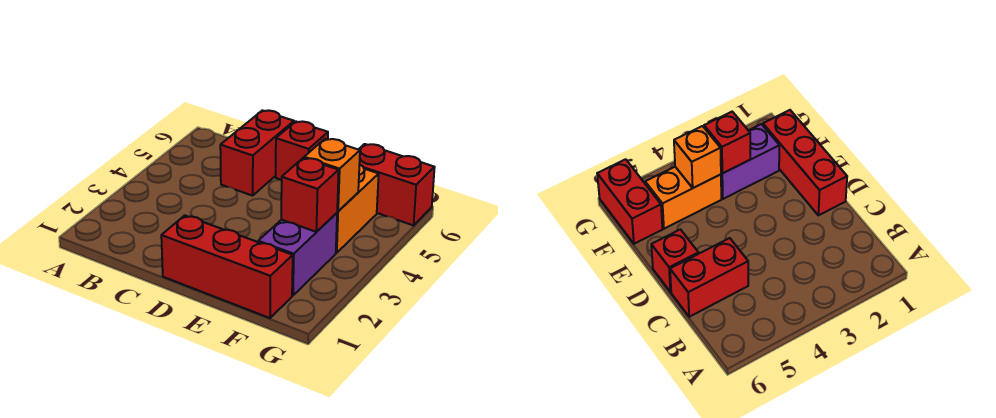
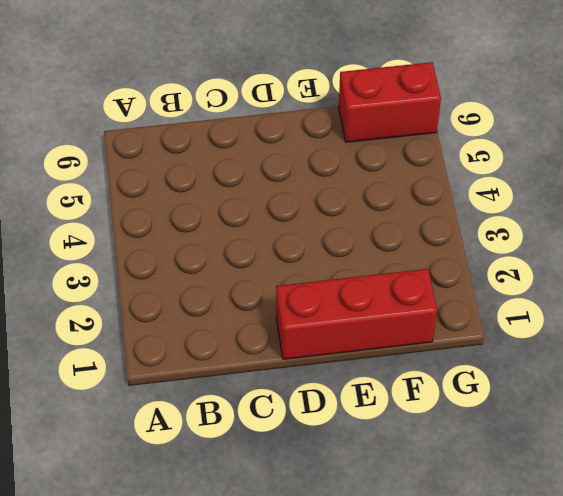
none -> red 1x2 brick [220,110,294,196]
none -> red 1x1 brick [276,121,328,180]

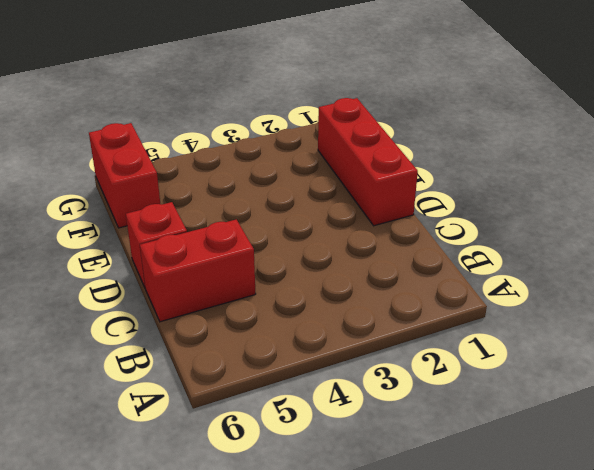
none -> purple 1x2 brick [258,213,337,296]
none -> orange 1x2 brick [336,164,379,253]

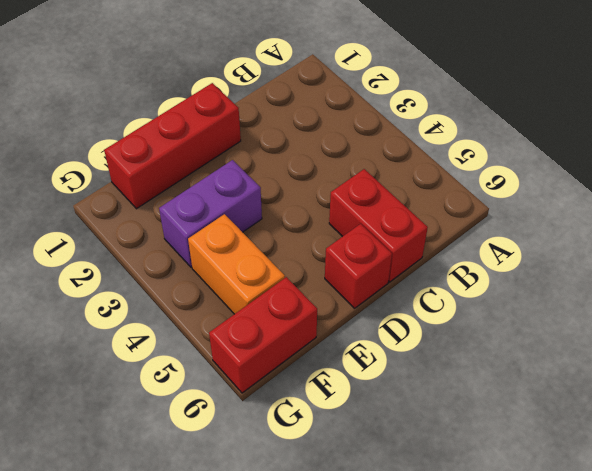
purple 1x2 brick [159,160,262,267] -> purple 1x2 brick turned to [258,213,337,296]
none -> red 1x1 brick [281,158,339,232]
none -> orange 1x1 brick [304,139,360,211]

